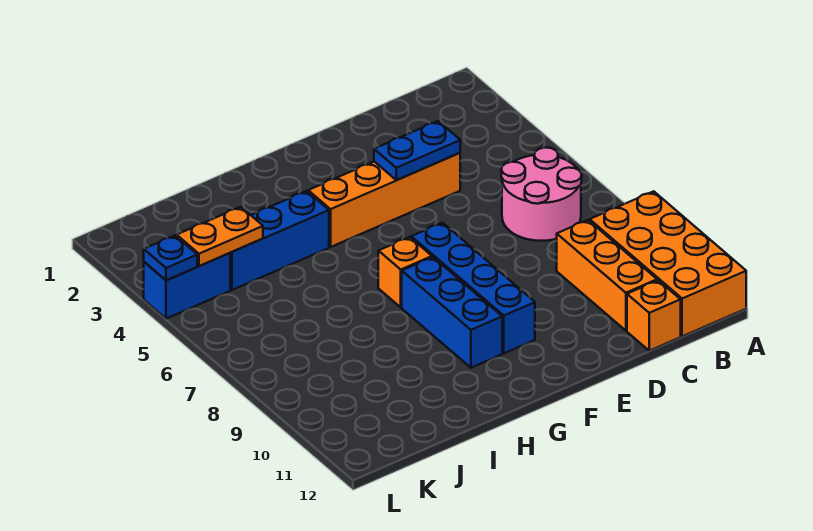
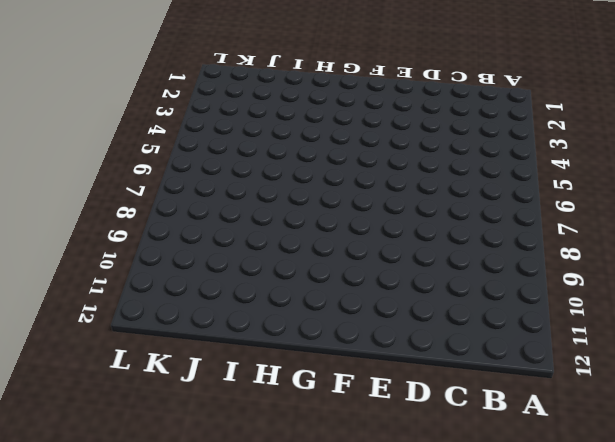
none -> orange 2x4 brick [590,191,746,336]
none -> pink 2x2 round brick [501,147,582,241]
none -> orange 1x3 brick [557,220,657,331]

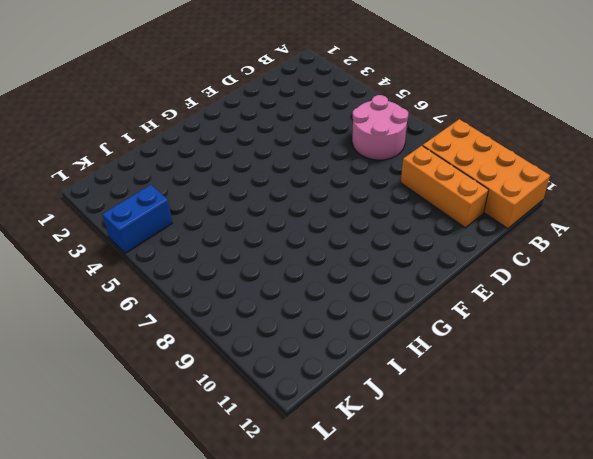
none -> orange 1x1 brick [627,280,681,351]
none -> orange 1x4 brick [308,153,460,247]
none -> blue 1x4 brick [411,223,535,353]

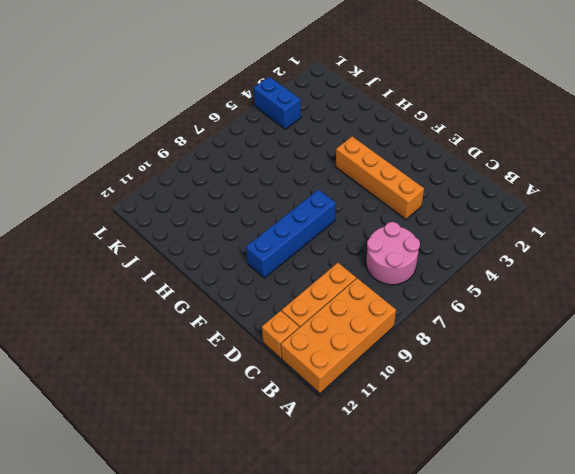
none -> orange 1x1 brick [378,237,432,307]
none -> blue 1x3 brick [402,257,502,368]
none -> blue 1x3 brick [230,191,329,290]

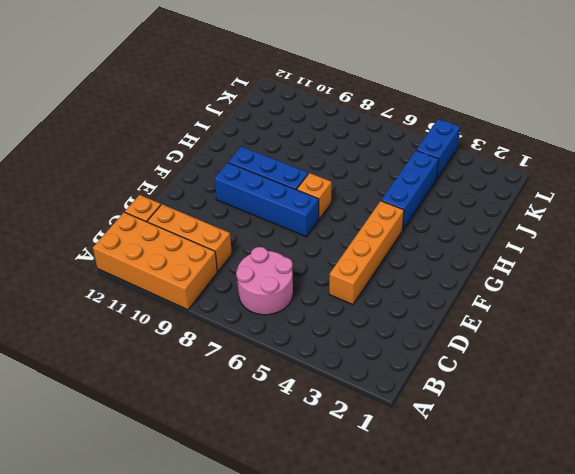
none -> blue 1x2 plate [374,121,460,180]
none -> orange 1x2 plate [177,207,263,266]
none -> blue 1x1 plate [144,236,197,280]

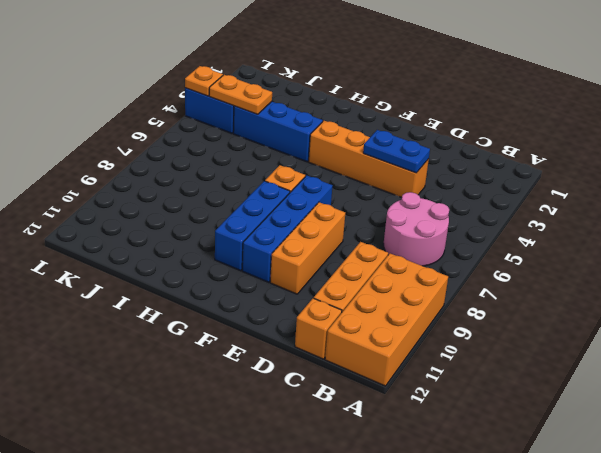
orange 1x3 brick [270,202,345,294] -> none
orange 1x1 plate [185,66,223,96] -> blue 1x1 plate [144,236,197,280]

